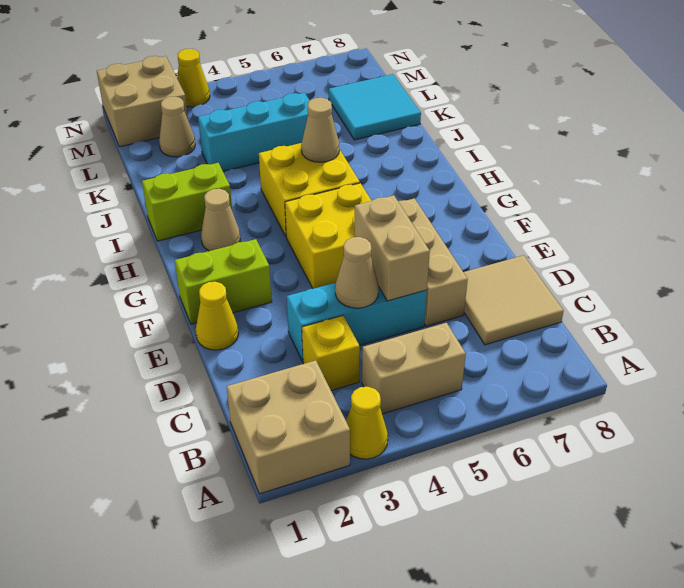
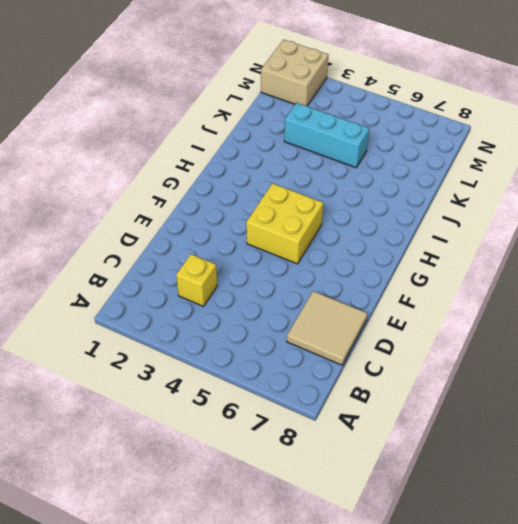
none -> tan 2x2 brick [226,360,350,494]
none -> yellow 1x1 cone [346,387,388,459]
none -> tan 1x2 brick [362,323,466,414]

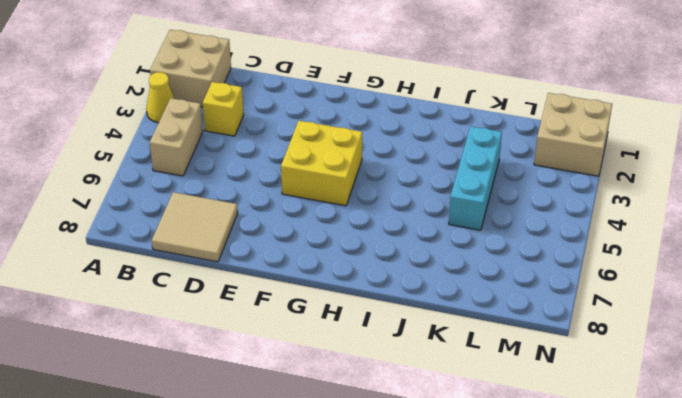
none -> cyan 1x3 brick [287,283,427,361]
none -> tan 1x3 brick [398,198,468,326]
none -> yellow 1x1 cone [196,282,238,350]

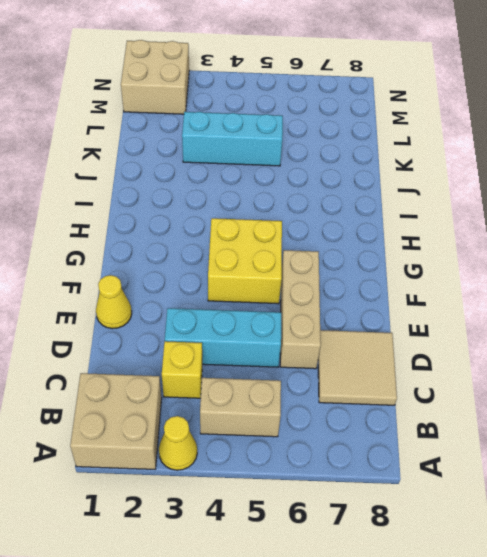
none -> lime 1x2 brick [175,239,272,324]
none -> tan 1x1 cone [201,189,240,251]
none -> yellow 2x2 brick [259,143,360,236]

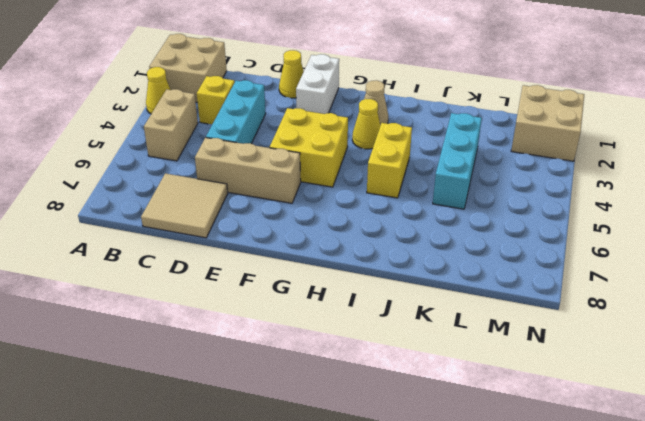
white 1x2 brick [296,54,339,114] -> lime 1x2 brick [175,239,272,324]
yellow 1x1 cone [352,99,380,149] -> yellow 1x1 cone moved to [177,49,210,107]
yellow 1x2 brick [367,123,412,198] -> yellow 2x2 brick [259,143,360,236]
none -> lime 1x2 brick [142,163,232,241]
none -> cyan 2x2 tile [329,74,421,140]
none -> tan 1x1 cone [159,97,195,157]

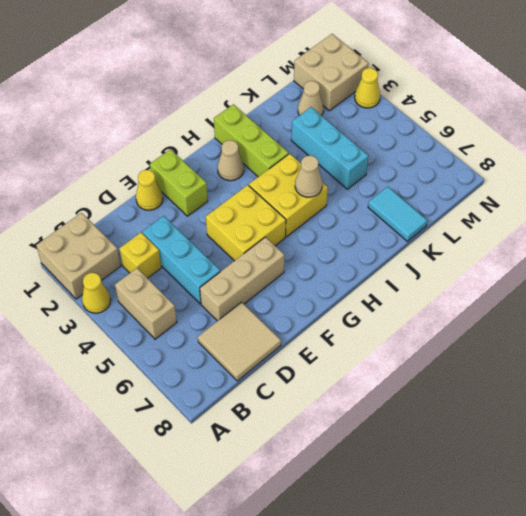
lime 1x3 brick [214,104,289,177] -> lime 1x2 brick [142,163,232,241]
cyan 1x2 tile [368,187,427,241] -> cyan 2x2 tile [329,74,421,140]
none -> tan 1x1 cone [335,237,379,308]
none -> tan 1x2 brick [354,195,430,301]

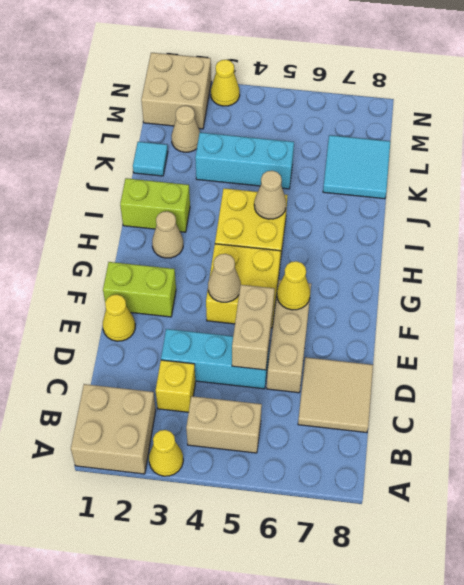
tan 1x1 cone [208,254,241,302] -> tan 1x1 cone moved to [335,237,379,308]
yellow 1x1 cone [277,261,310,310] -> none
cyan 1x1 tile [133,142,168,176] -> none

